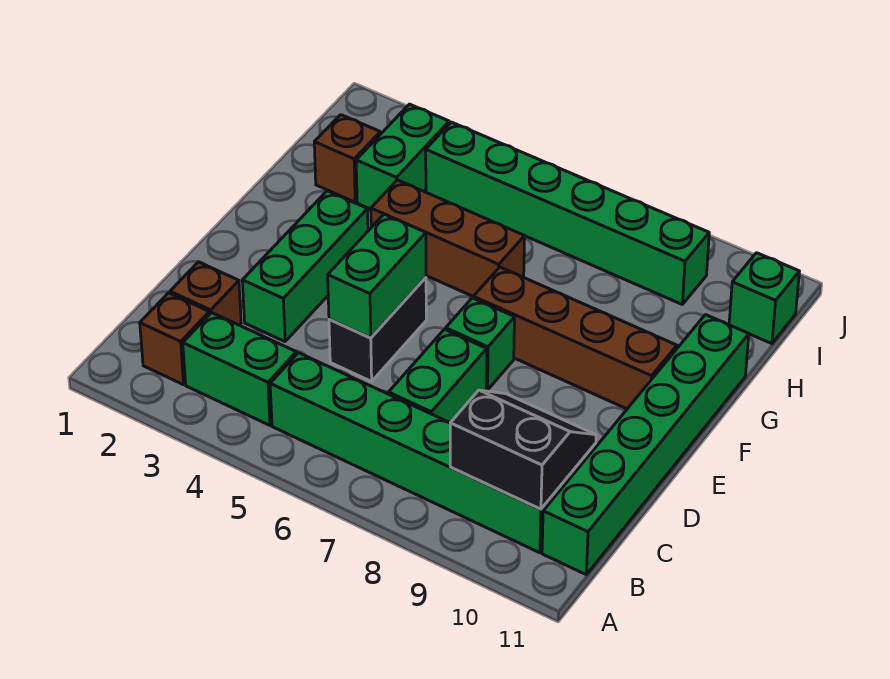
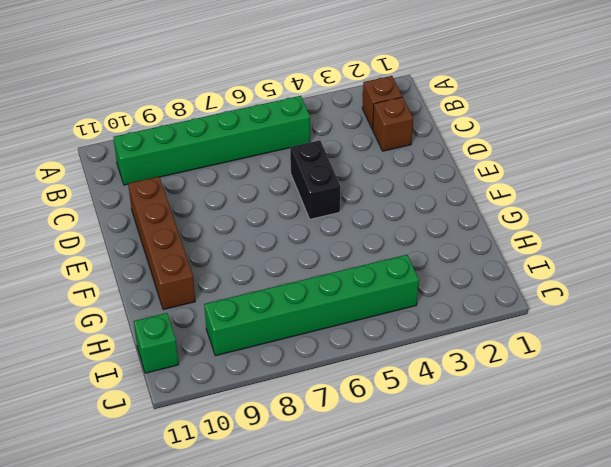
brown 1x4 brick [128,177,195,310] -> brown 1x4 brick turned to [473,267,677,409]
none -> green 1x2 brick [183,313,296,425]
none -> green 1x6 brick [542,315,749,574]
none -> green 1x2 brick [389,329,487,423]

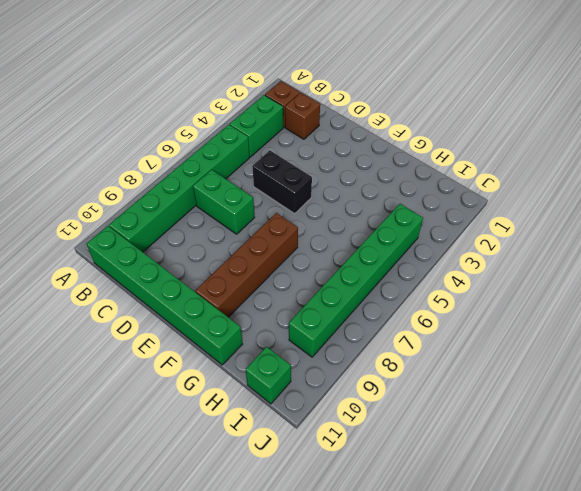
none -> green 1x3 brick [242,191,368,342]
none -> green 1x1 brick [446,298,514,390]
none -> brown 1x3 brick [371,180,525,297]

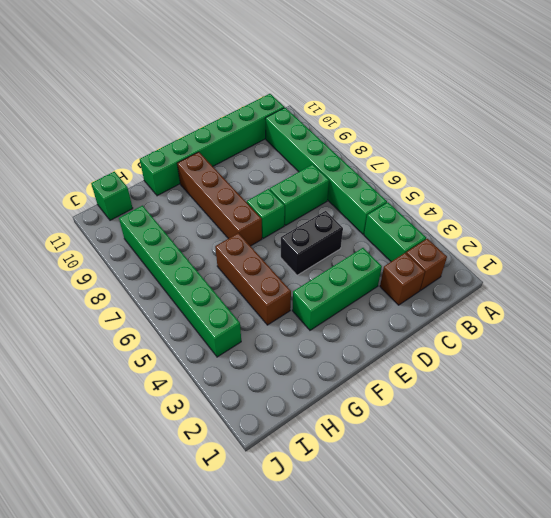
none -> brown 1x1 brick [314,115,380,202]
none -> green 1x2 brick [356,104,449,209]
none -> black 2x2 slope [450,390,596,509]

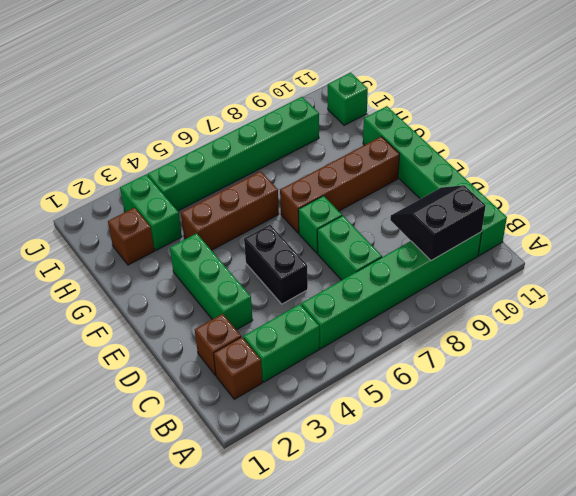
none -> green 1x2 brick [328,214,426,338]

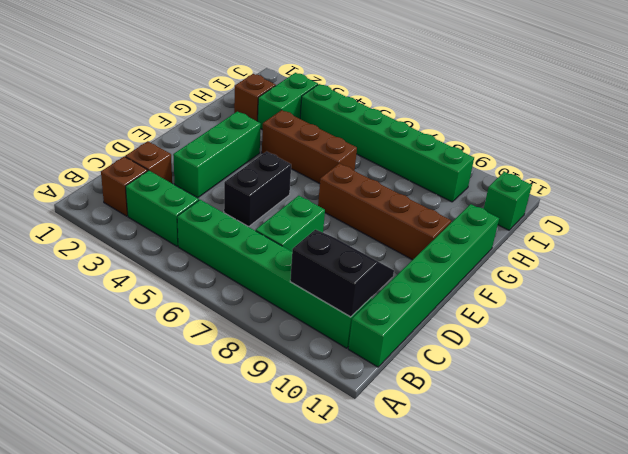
none -> green 1x1 brick [446,298,514,390]
none -> green 1x2 brick [328,214,426,338]

